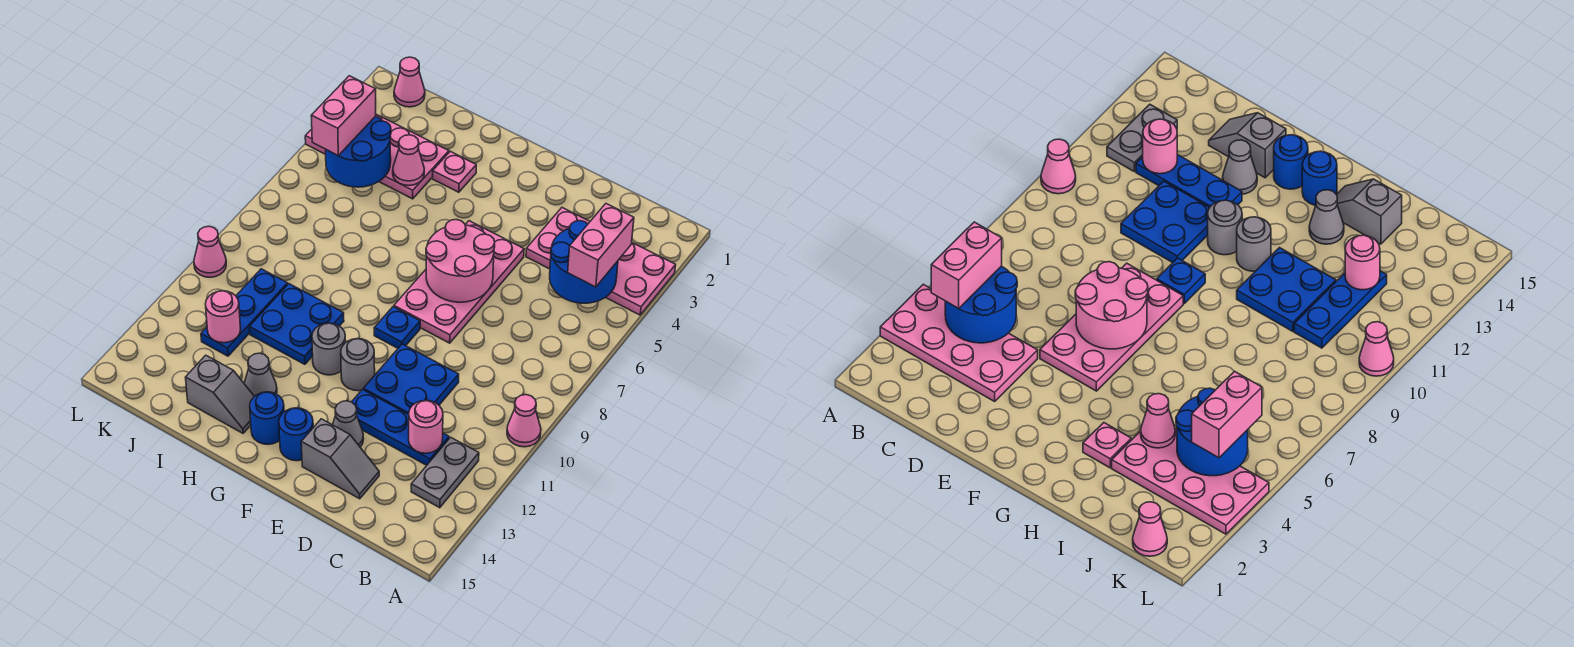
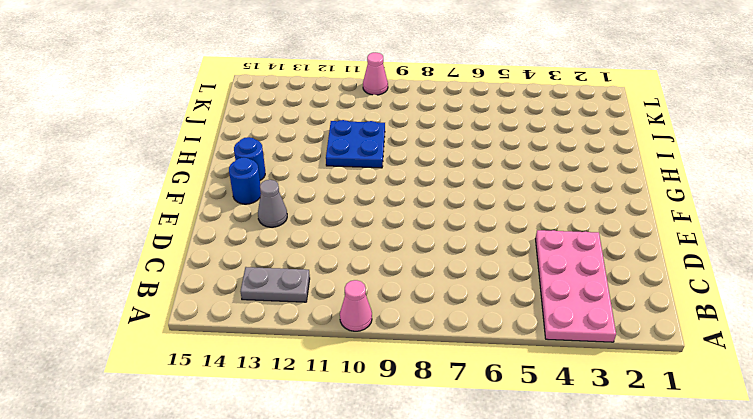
none -> blue 1x3 plate [352,390,449,465]
none -> blue 2x2 plate [363,344,459,414]
none -> grey 1x2 slope [301,419,379,499]

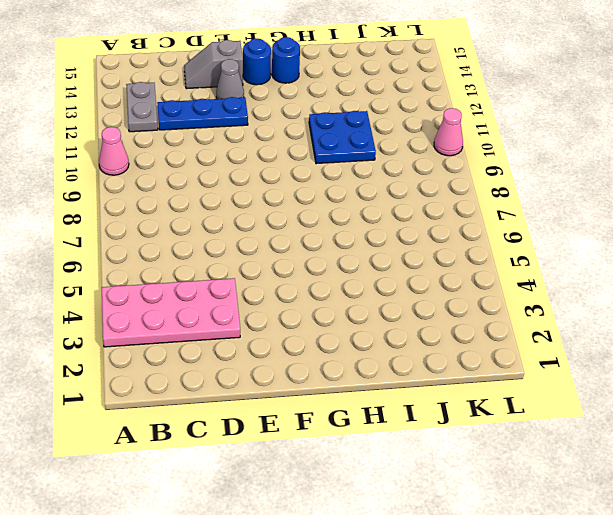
none -> blue 2x2 plate [363,344,459,414]
none -> pink 2x4 plate [394,221,524,343]
none -> blue 1x1 plate [374,307,420,348]

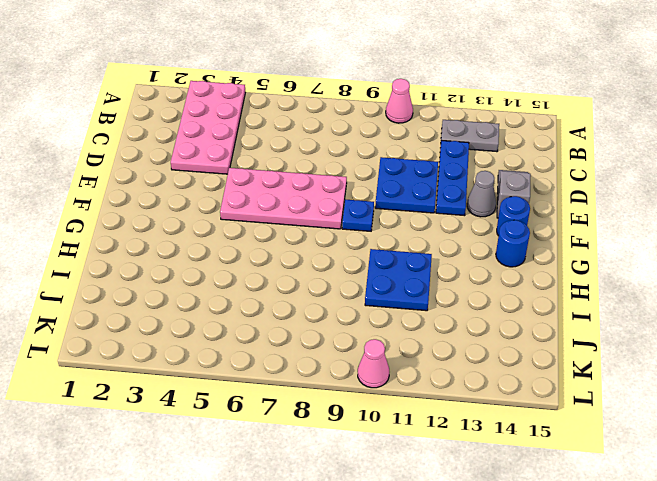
none -> grey 1x1 round brick [341,339,375,391]
none -> grey 1x1 round brick [312,323,346,375]
none -> pink 1x1 plate [433,151,476,192]

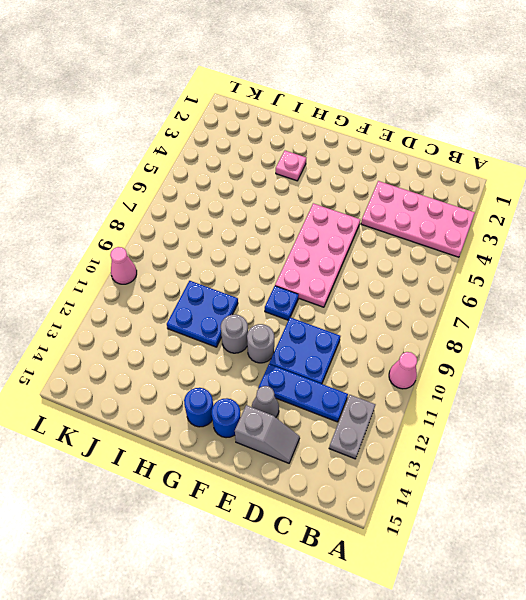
none -> grey 1x1 cone [244,353,277,396]
none -> grey 1x2 slope [186,355,254,433]
none -> pink 2x4 plate [305,114,449,199]

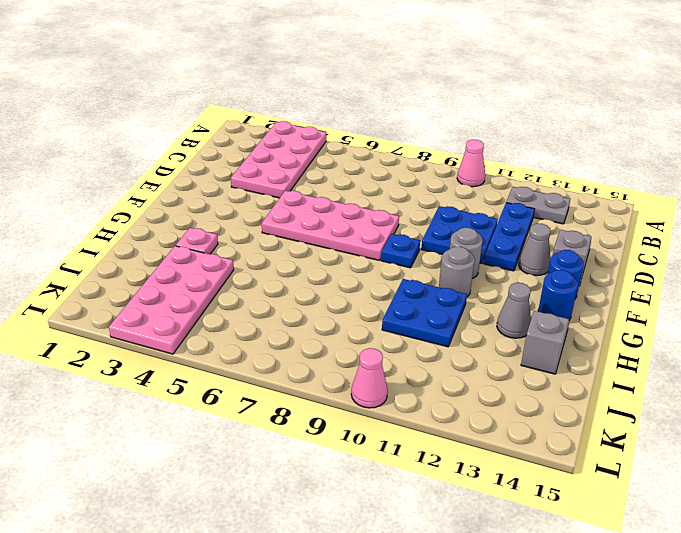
none -> blue 1x3 plate [201,269,288,356]
none -> pink 1x1 cone [394,57,425,107]
none -> blue 2x2 round brick [550,221,618,303]

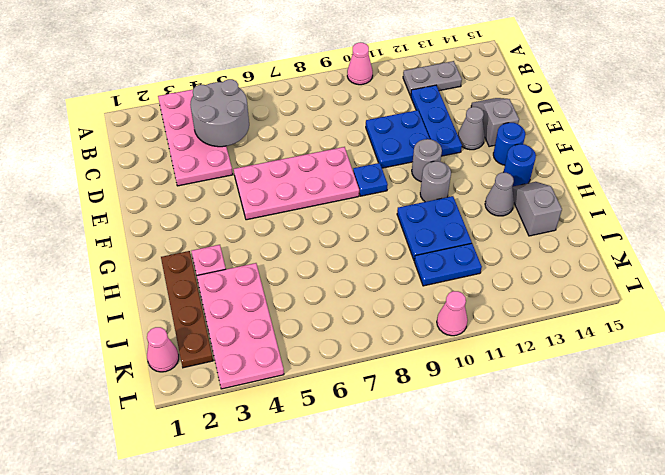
grey 2x2 round brick [190,79,249,147] -> blue 2x2 round brick [550,221,618,303]
brown 1x4 plate [161,251,213,368] -> none
blue 1x2 plate [414,243,482,286] -> blue 1x3 plate [201,269,288,356]
none -> pink 1x1 round brick [408,400,443,453]
none -> pink 2x2 round brick [426,220,495,302]
none -> pink 1x1 cone [393,135,424,185]

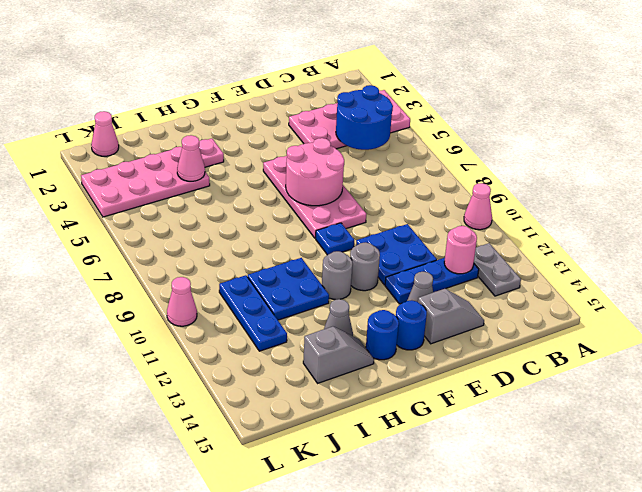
none -> blue 2x2 round brick [326,116,391,187]
none -> pink 1x1 round brick [206,291,241,343]
none -> pink 1x2 brick [568,204,634,287]

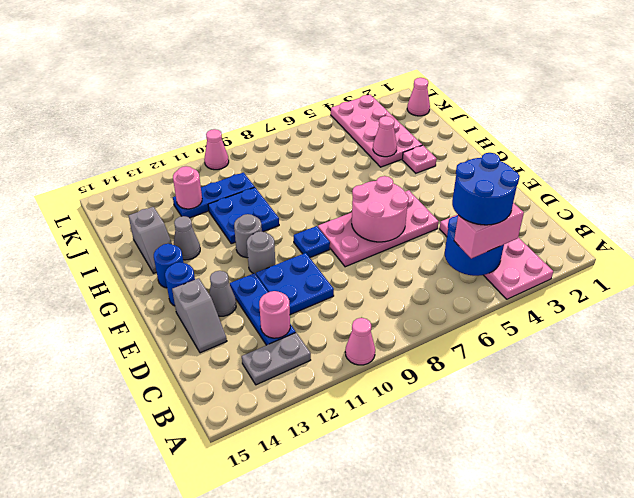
blue 2x2 round brick [452,153,520,225] -> blue 2x2 round brick moved to [326,116,391,187]
none -> pink 1x2 brick [311,76,376,156]

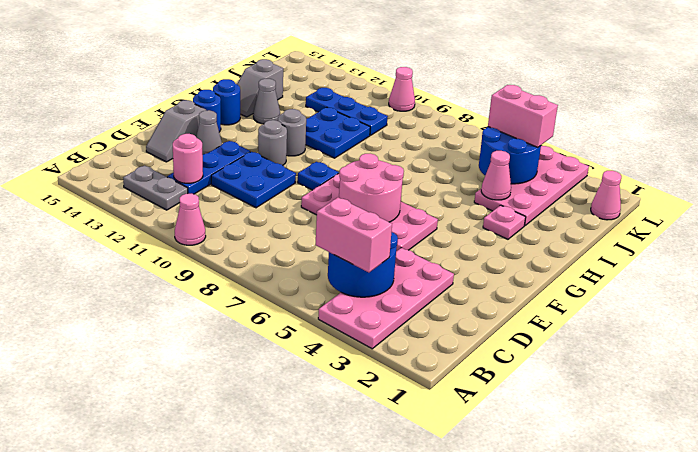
none -> pink 1x1 round brick [206,291,241,343]

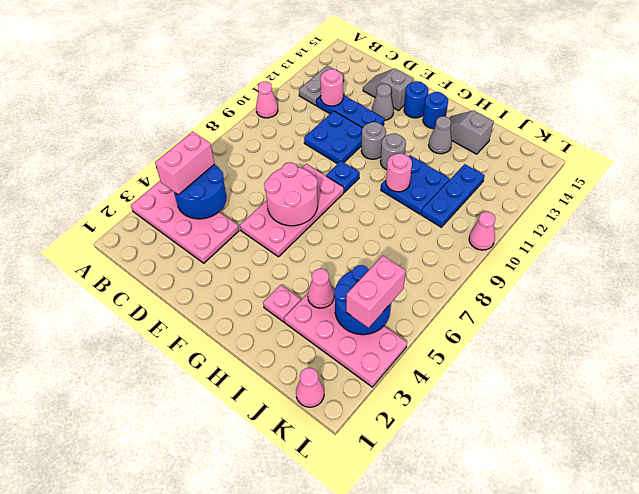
pink 1x1 round brick [386,153,412,192] -> pink 1x1 round brick moved to [206,291,241,343]

